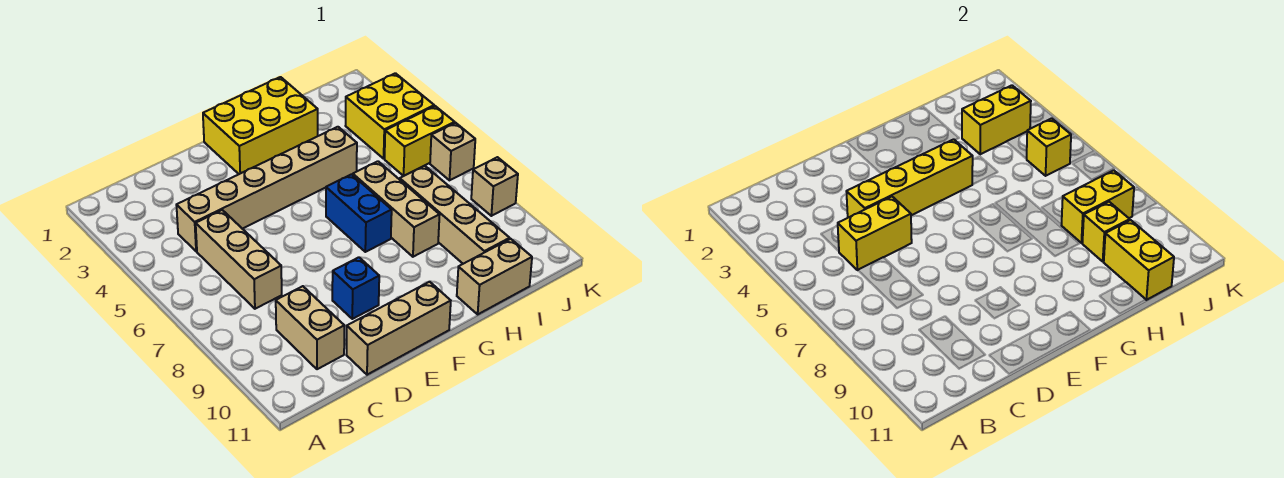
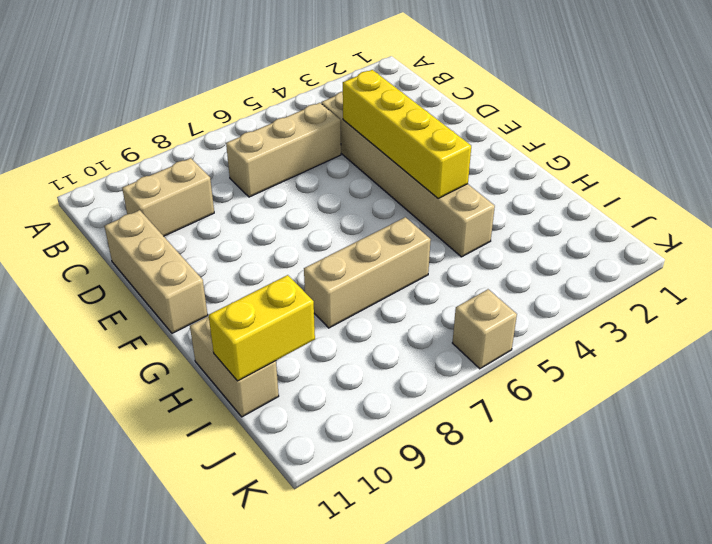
none -> blue 1x1 brick [332,257,379,319]
none -> yellow 2x3 brick [203,77,318,174]
none -> blue 1x2 brick [326,174,392,252]

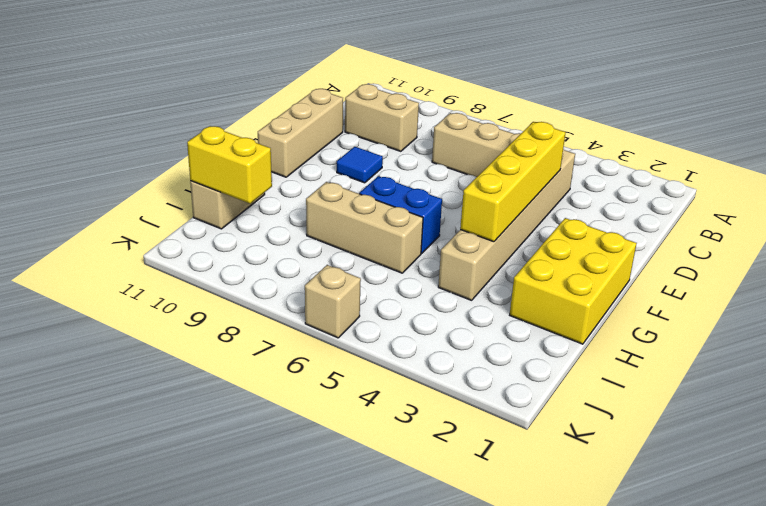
blue 1x1 tile [337,147,383,183] -> blue 1x1 brick [332,257,379,319]
none -> tan 1x4 brick [400,166,510,264]
none -> yellow 2x2 brick [346,73,434,159]
none -> yellow 1x2 brick [385,106,455,176]

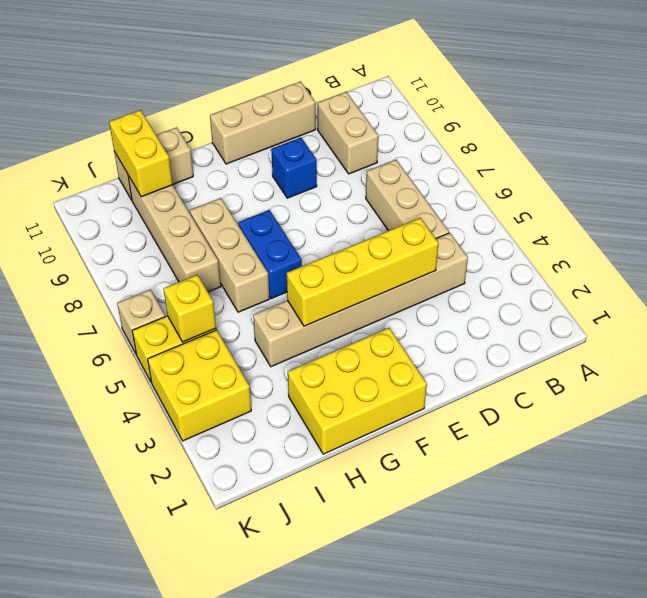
none -> tan 1x1 brick [471,157,518,216]
none -> yellow 1x2 brick [838,197,912,270]
none -> yellow 1x2 brick [962,85,1031,154]

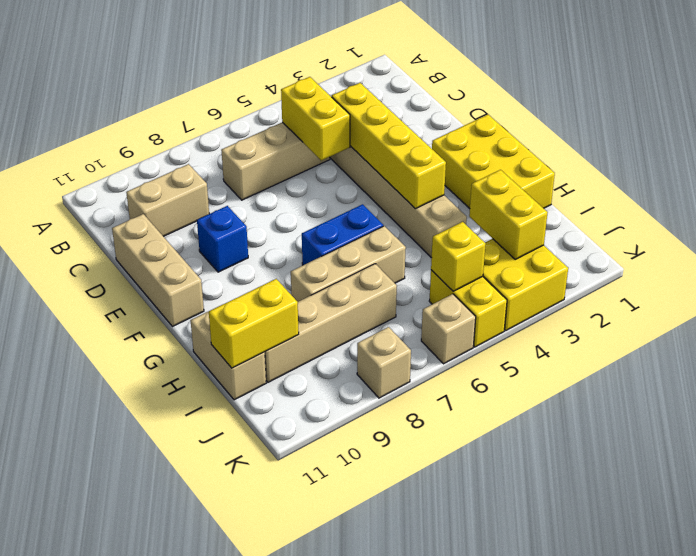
none -> yellow 1x2 brick [1062,170,1134,243]
none -> yellow 1x1 brick [1082,202,1130,261]

